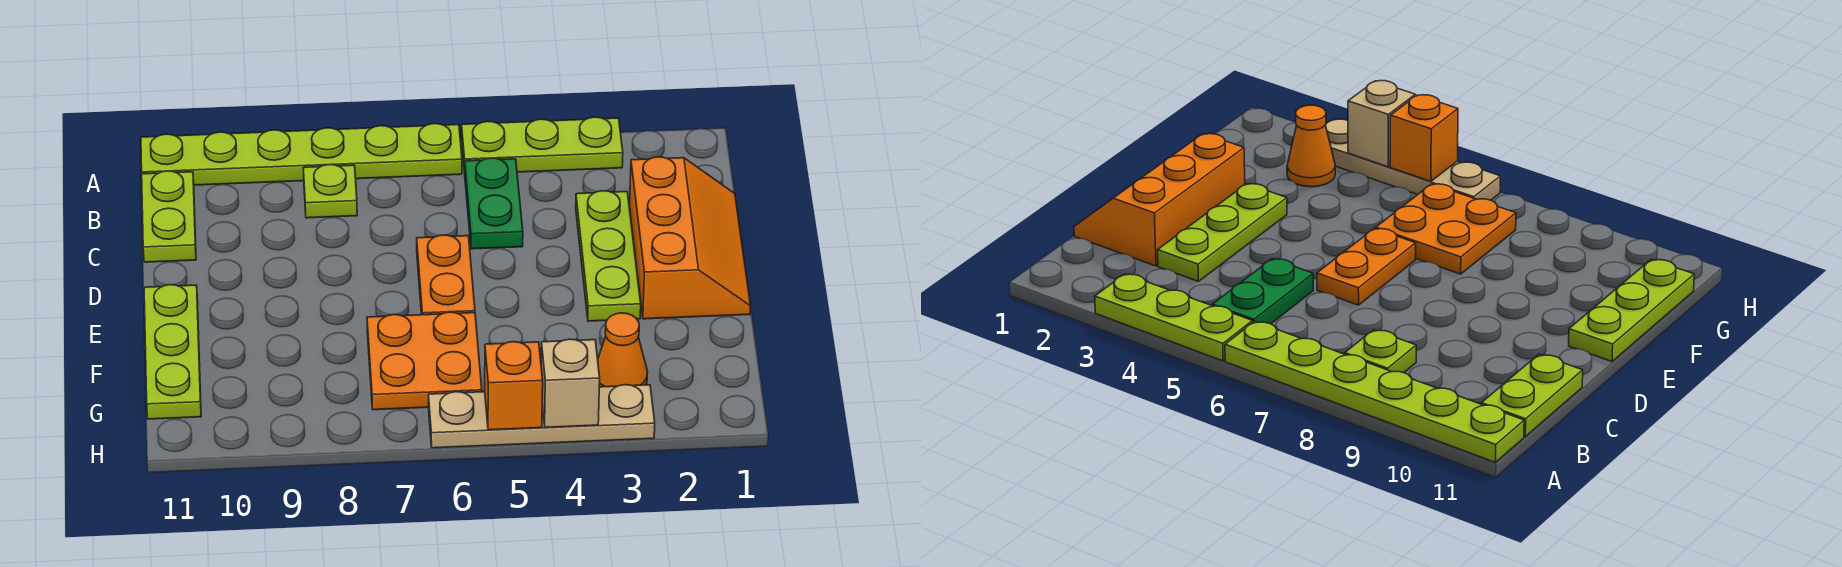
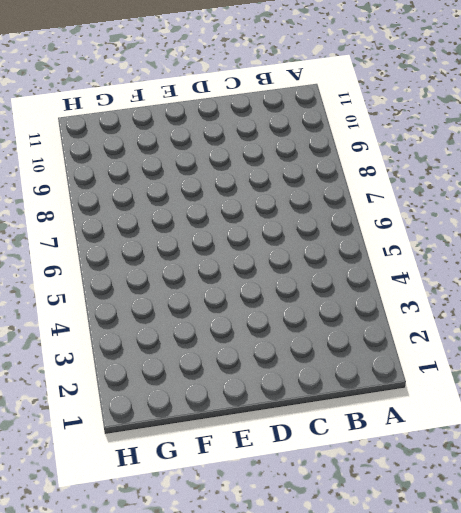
none -> lime 1x3 plate [462,117,623,173]
none -> lime 1x6 plate [141,124,462,185]
none -> green 1x2 plate [465,158,523,249]

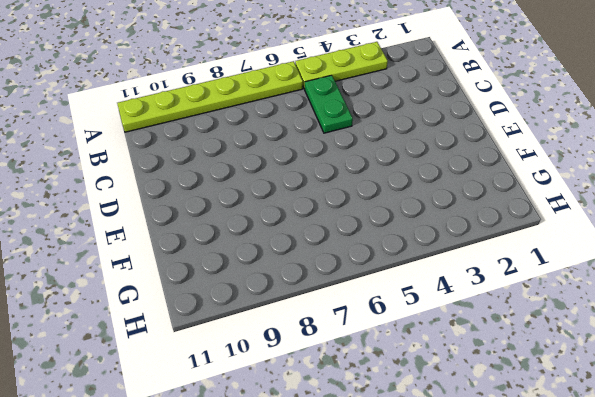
none -> lime 1x1 plate [303,165,357,218]
none -> lime 1x2 plate [142,171,196,262]
none -> orange 2x3 slope [630,157,751,319]

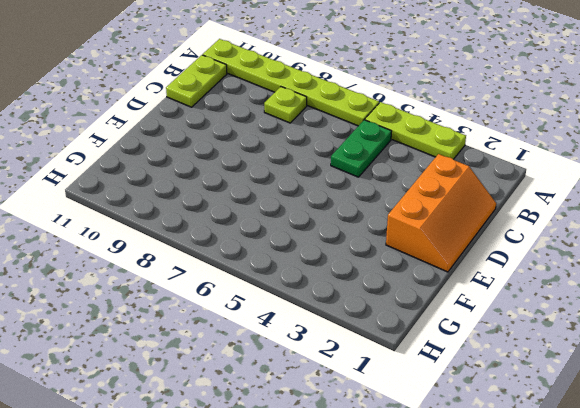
none -> lime 1x3 plate [576,191,641,321]
none -> orange 1x2 plate [417,235,475,315]
none -> lime 1x3 plate [144,285,201,419]

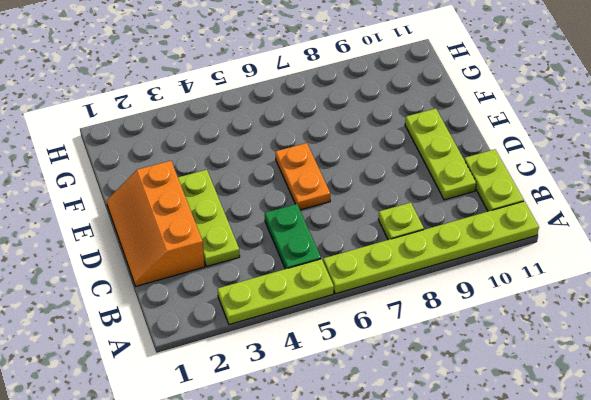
lime 1x3 plate [405,109,476,200] -> lime 1x3 plate moved to [144,285,201,419]
none -> orange 2x2 plate [367,312,482,410]
none -> orange 1x1 cone [598,313,648,387]
none -> tan 1x4 plate [429,385,655,448]

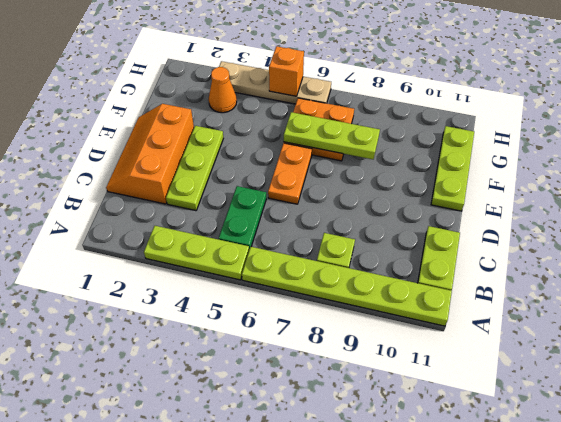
lime 1x3 plate [284,112,380,159] -> none
none -> tan 1x1 brick [541,339,600,427]

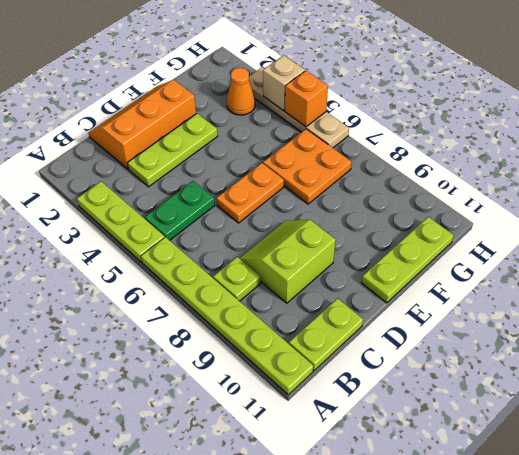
lime 2x2 slope [240,220,336,303] -> none

